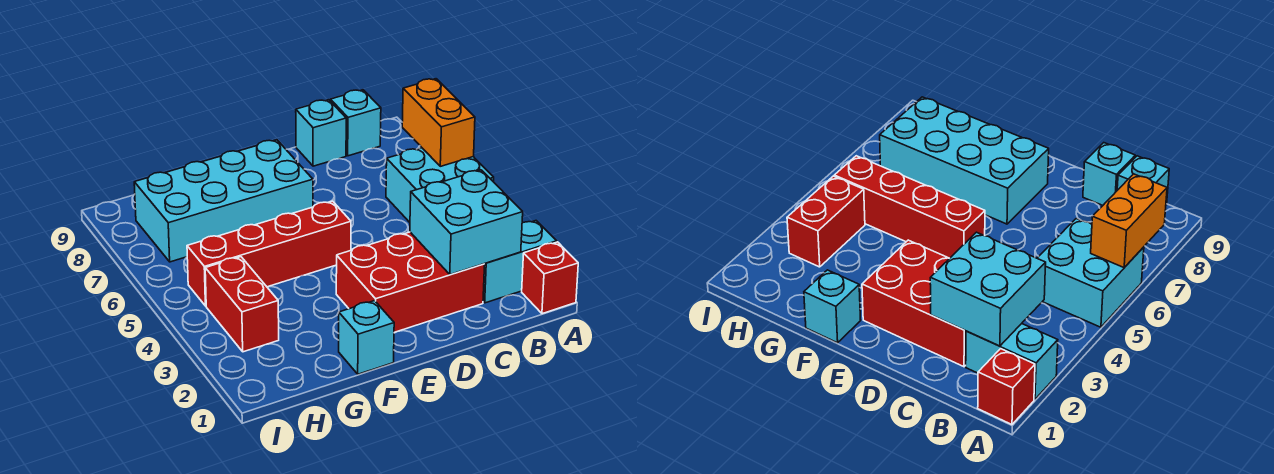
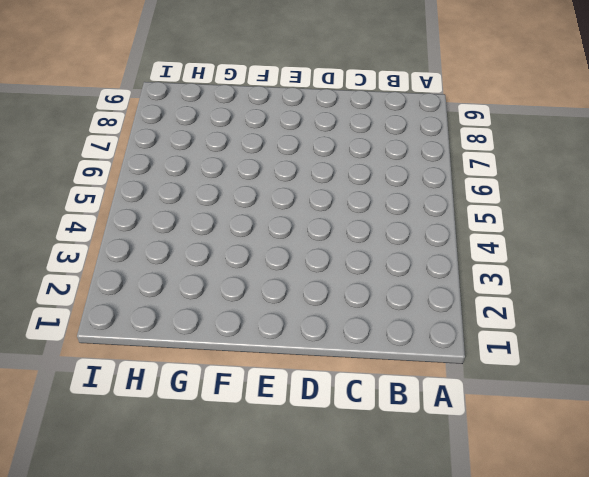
none -> red 1x1 brick [522,242,578,314]
none -> cyan 1x2 brick [483,221,557,303]
none -> cyan 2x2 brick [386,148,494,222]

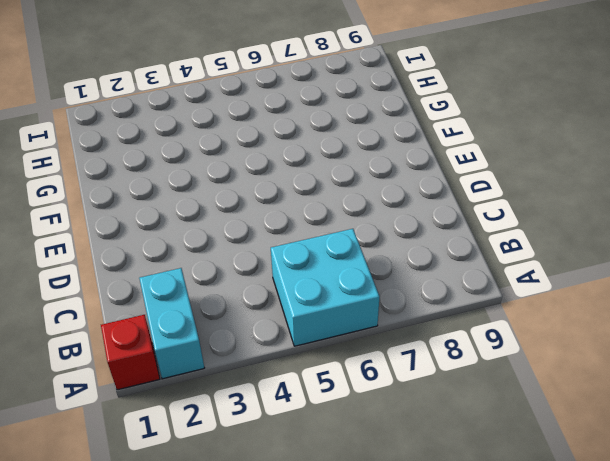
none -> cyan 1x1 brick [330,90,381,156]
none -> red 2x3 brick [336,232,485,332]
none -> cyan 1x1 brick [296,100,346,166]

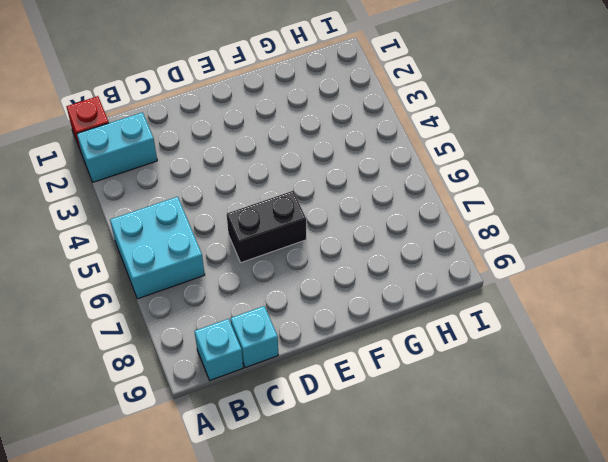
black 1x2 brick [227,191,306,263] -> none
none -> red 2x3 brick [336,232,485,332]
none -> red 1x4 brick [187,201,351,306]
none -> cyan 2x4 brick [134,140,313,262]

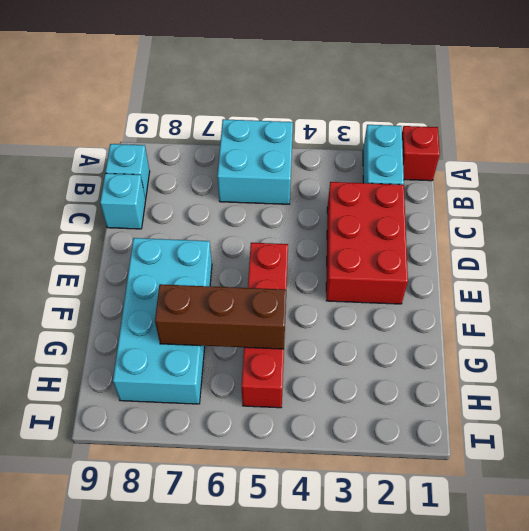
brown 1x3 brick [155,284,286,349] -> none
none -> cyan 1x1 brick [339,301,394,374]
none -> red 1x2 brick [205,257,279,352]
none -> orange 1x2 brick [402,79,475,166]

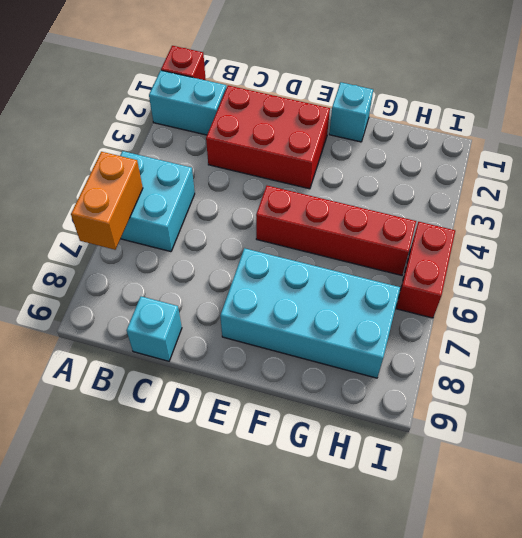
red 1x2 brick [396,222,455,318] -> red 1x2 brick moved to [205,257,279,352]
none -> cyan 1x1 brick [330,90,381,156]
none -> cyan 2x2 brick [410,170,523,274]

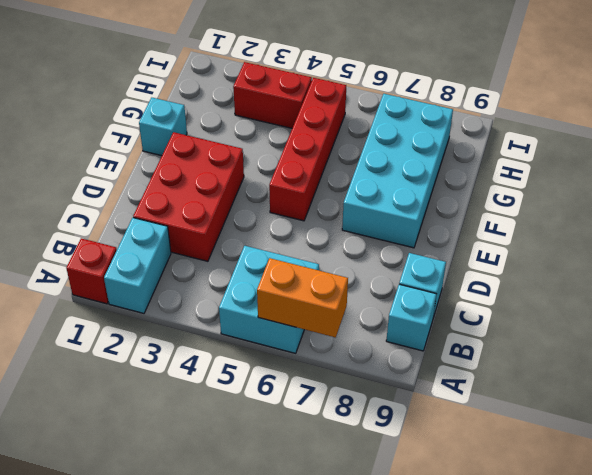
none -> cyan 2x2 brick [410,170,523,274]

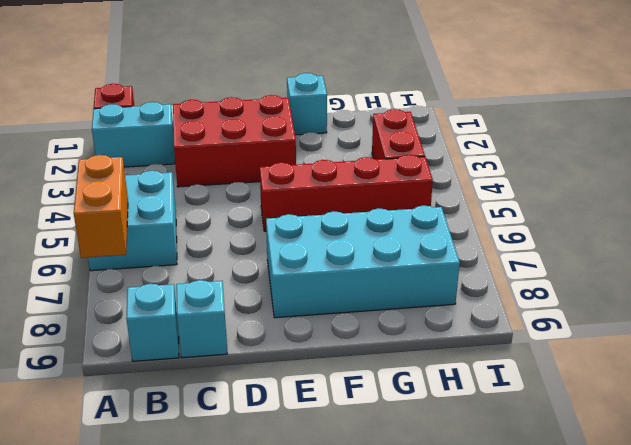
none -> cyan 2x2 brick [410,170,523,274]

